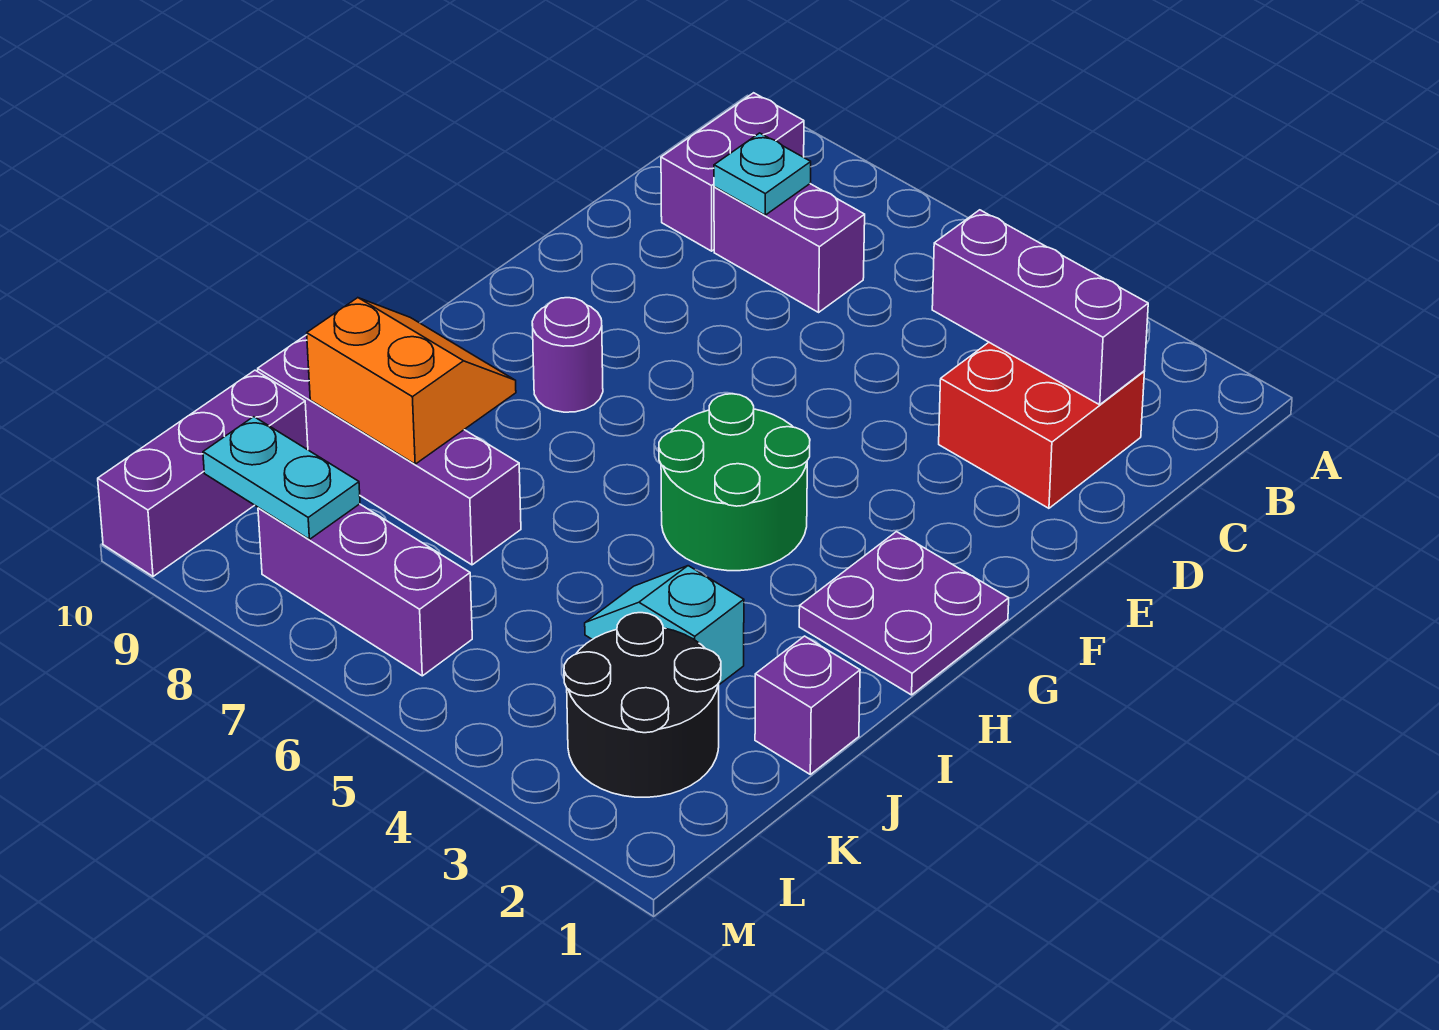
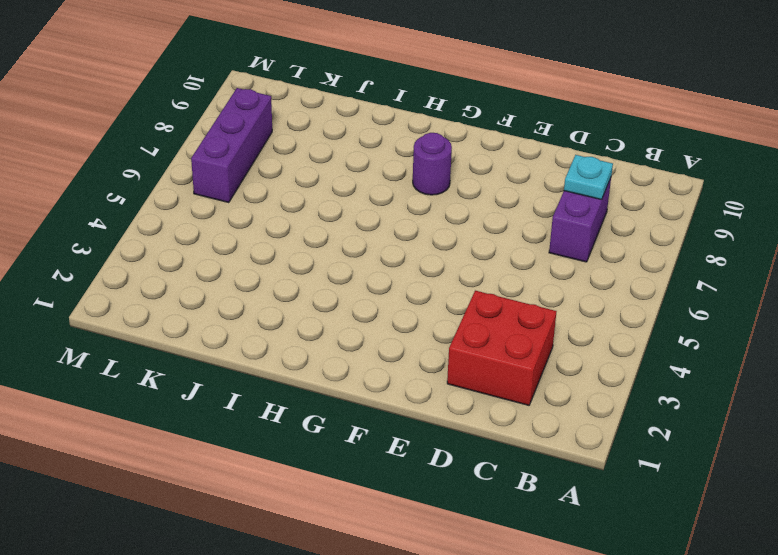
none -> purple 1x2 brick [661,93,804,251]
none -> purple 2x2 plate [799,532,1009,695]
none -> green 2x2 round brick [659,394,810,571]

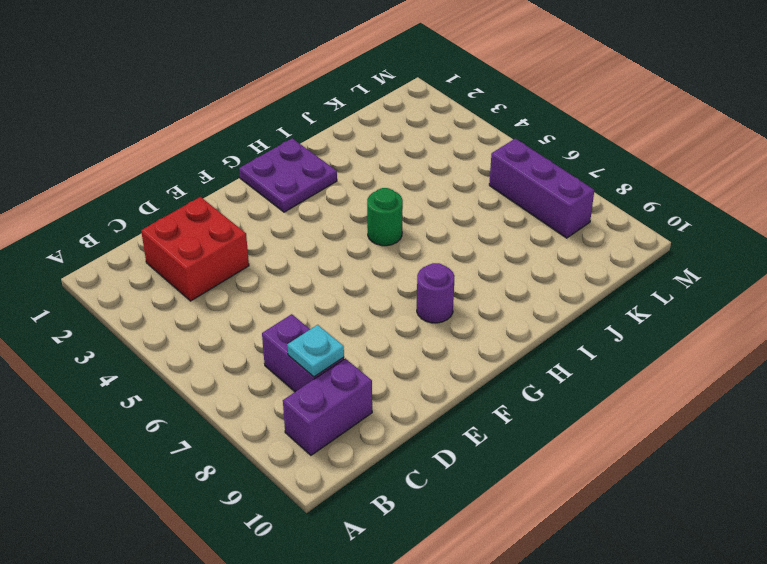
green 1x1 round brick [367,188,403,246] -> green 2x2 round brick [659,394,810,571]
none -> purple 1x1 brick [755,636,860,774]
none -> cyan 1x2 slope [585,566,744,685]
none -> purple 1x4 brick [258,335,521,565]

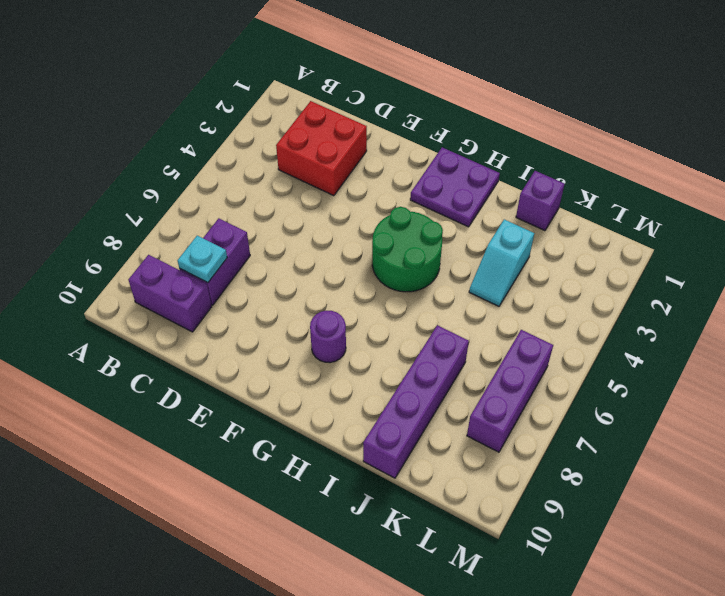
none -> black 2x2 round brick [564,613,721,797]
none -> purple 1x3 brick [98,370,308,576]
none -> purple 1x3 brick [932,210,1148,405]

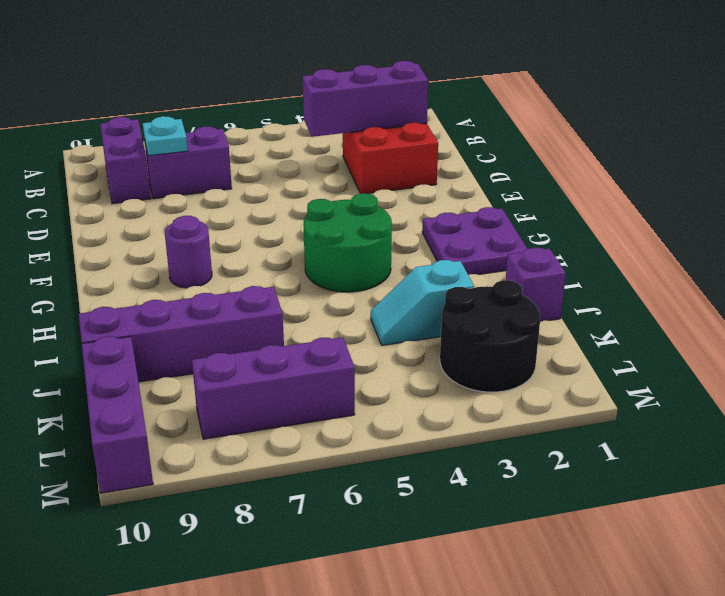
none -> orange 2x2 slope [307,298,516,464]
none -> cyan 1x2 plate [203,417,360,539]

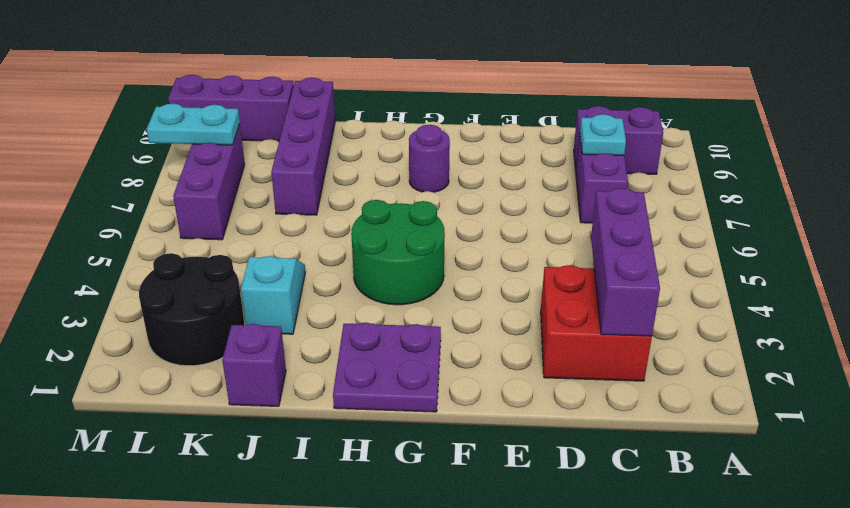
cyan 1x2 plate [147,104,240,145] -> cyan 1x2 plate turned to [203,417,360,539]
none -> orange 2x2 slope [307,298,516,464]

